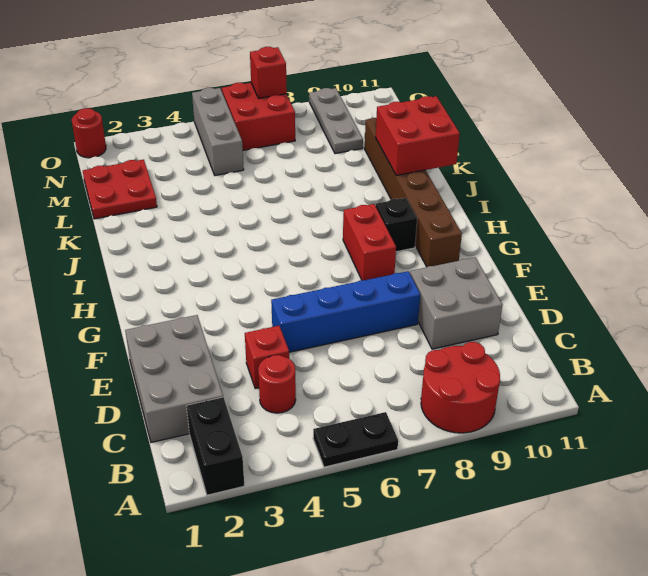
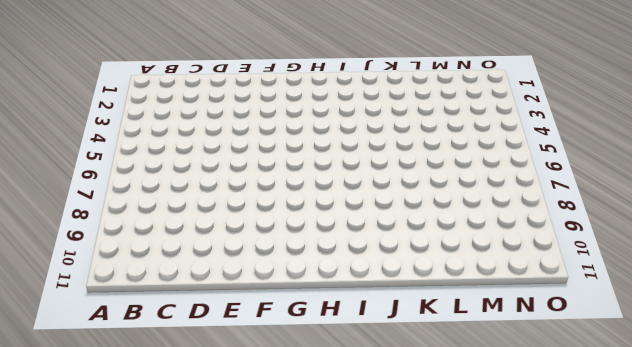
none -> black 1x2 brick [187,397,244,495]
none -> black 1x2 plate [313,412,398,467]
none -> red 2x2 round brick [421,342,500,433]

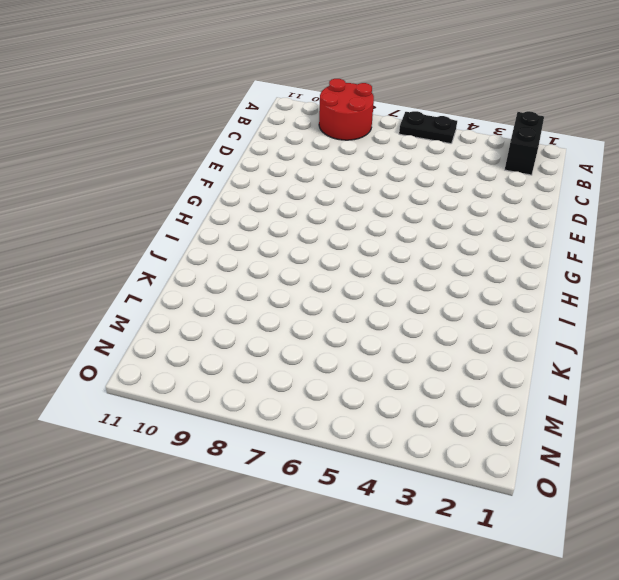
none -> grey 2x3 brick [125,315,223,442]
none -> red 1x1 round brick [258,355,296,413]
none -> red 1x1 brick [245,326,289,389]

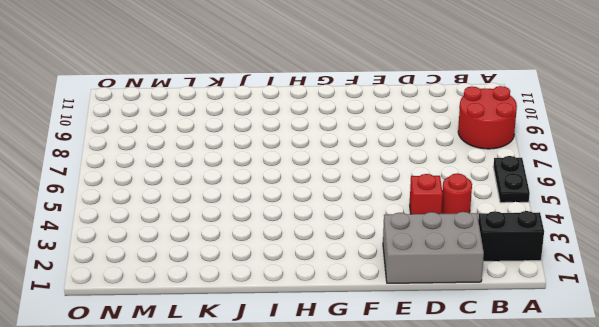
none -> grey 2x2 brick [410,257,502,349]
none -> blue 1x4 brick [271,271,420,352]
none -> red 1x2 brick [343,204,396,280]

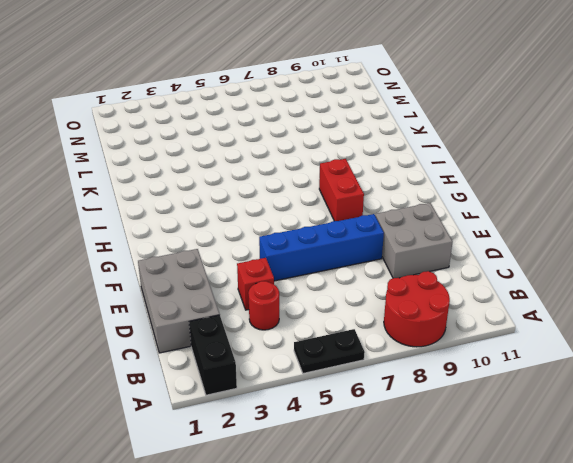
none -> brown 1x6 brick [365,118,462,267]
none -> black 1x1 brick [375,198,417,252]
none -> red 2x2 plate [83,160,157,219]

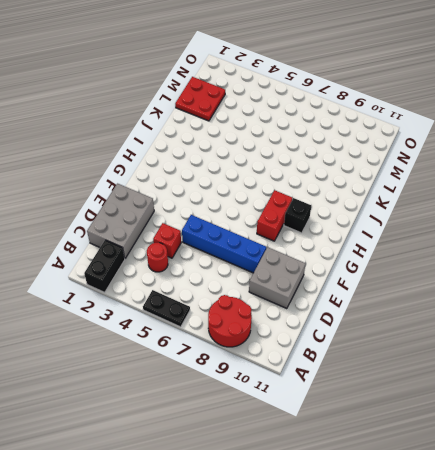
none -> brown 1x6 brick [365,118,462,267]
none -> grey 1x3 brick [192,88,244,175]
none -> grey 1x3 plate [309,88,363,154]

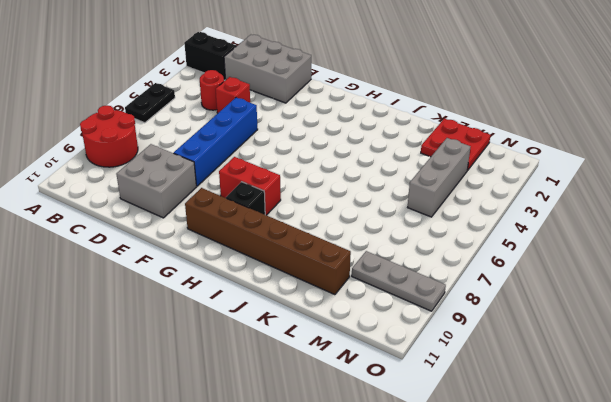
grey 1x3 brick [408,138,470,217] -> grey 1x3 brick turned to [192,88,244,175]
none -> red 2x2 brick [222,83,295,150]
none -> red 1x1 round brick [72,108,106,158]
none -> red 2x2 brick [376,96,460,175]

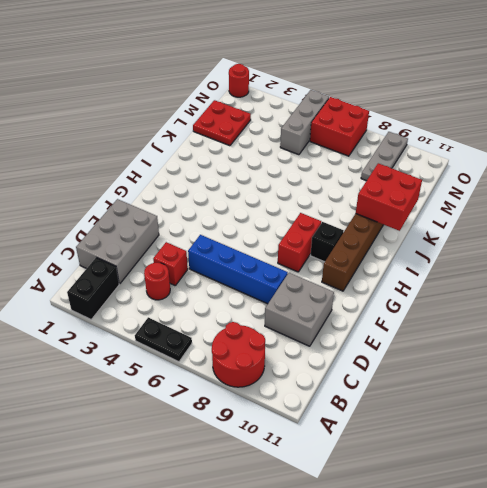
none -> red 1x1 brick [250,47,287,98]

